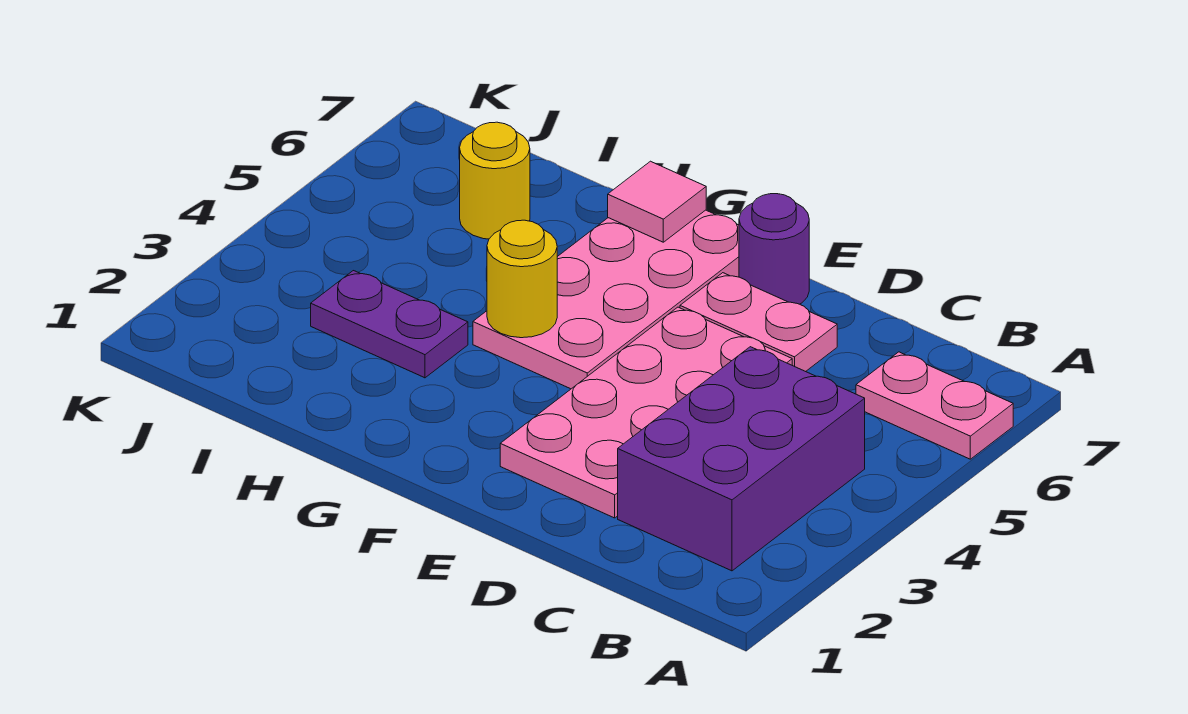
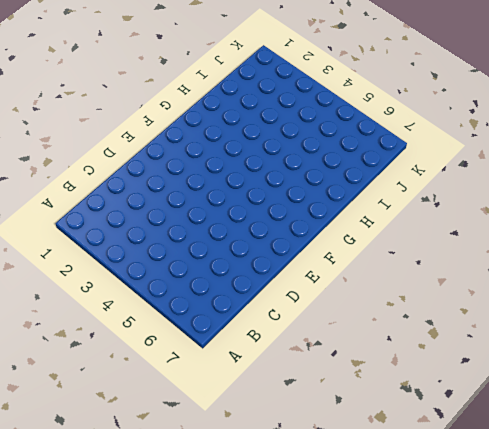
none -> pink 1x2 plate [856,352,1013,459]
none -> purple 2x3 brick [618,347,865,571]

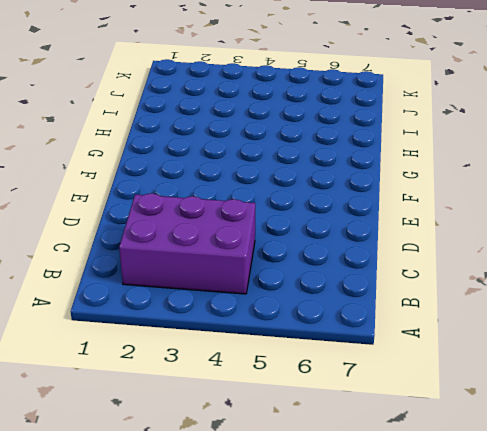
none -> pink 1x2 plate [856,352,1013,459]
none -> pink 2x4 plate [500,307,792,518]

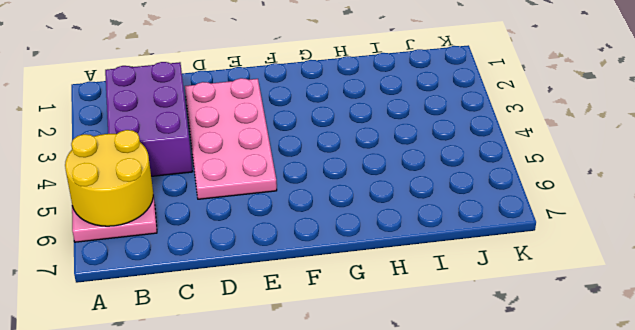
yellow 2x2 round brick [65,130,153,226] -> none
none -> pink 1x2 plate [680,273,837,372]
none -> purple 1x1 round brick [739,194,809,304]

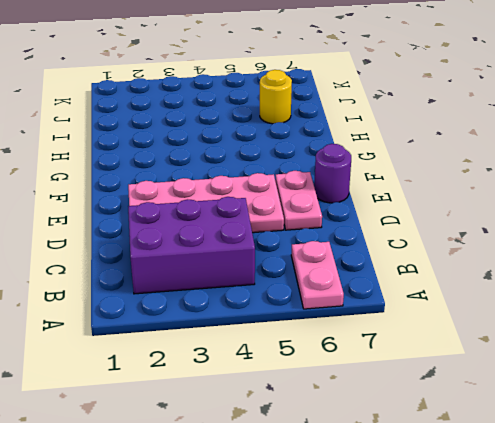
none -> pink 2x4 plate [473,210,739,389]
none -> purple 1x2 plate [311,271,468,378]

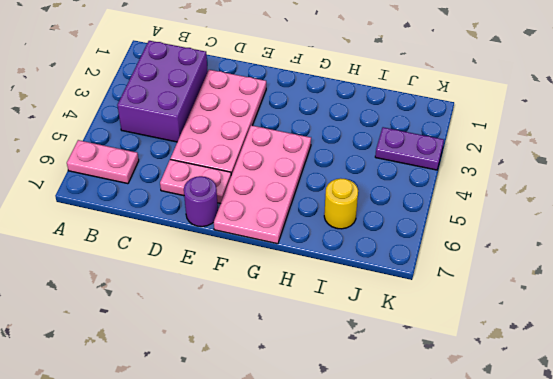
purple 1x2 plate [375,127,444,170] -> purple 1x2 plate moved to [311,271,468,378]
none -> yellow 1x1 round brick [487,220,557,338]
none -> pink 1x1 tile [608,161,706,242]

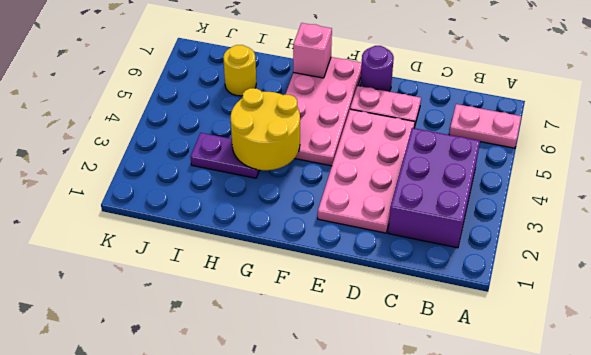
yellow 2x2 round brick [231,88,300,170] -> yellow 1x1 round brick [487,220,557,338]
pink 1x1 brick [293,23,332,78] -> pink 1x1 tile [608,161,706,242]

